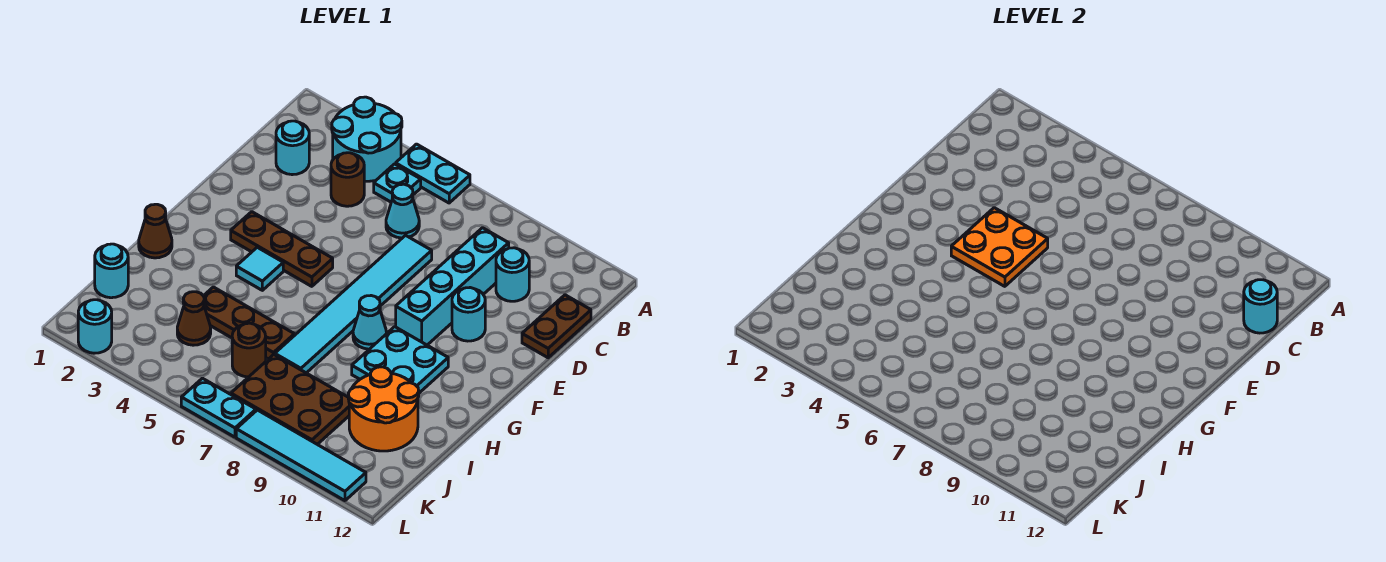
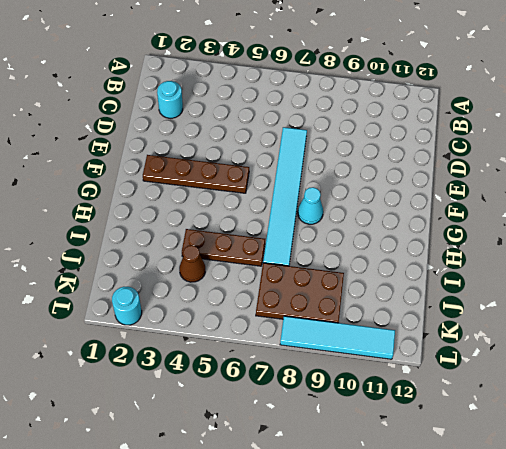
brown 1x4 plate [143,155,249,193] -> brown 1x3 plate [231,212,333,286]
none -> cyan 2x2 round brick [332,97,402,181]
none -> cyan 1x2 plate [396,144,470,203]
none -> cyan 1x1 plate [374,164,421,202]

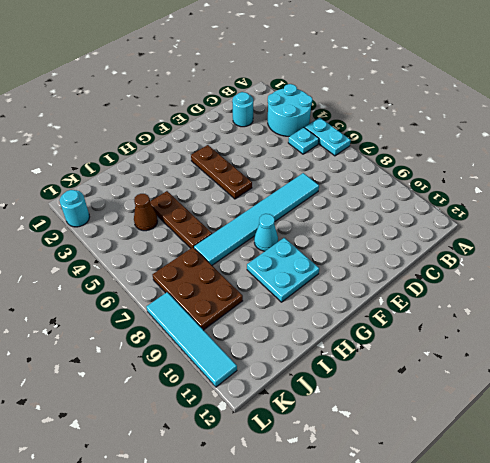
none -> brown 1x1 round brick [331,153,364,206]
none -> cyan 1x1 cone [386,184,419,238]
none -> cyan 1x4 brick [396,228,509,345]

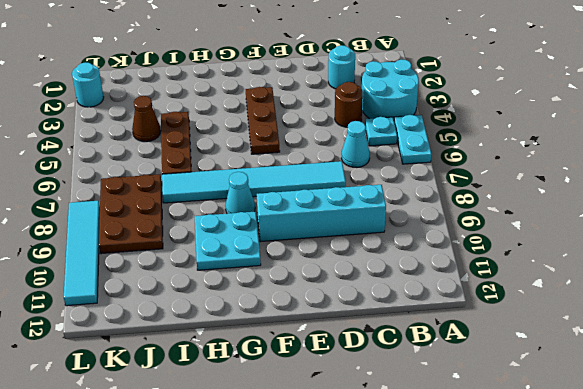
none -> cyan 1x1 round brick [496,248,529,301]
none -> brown 1x2 plate [522,295,591,358]
none -> cyan 1x1 round brick [452,288,485,341]

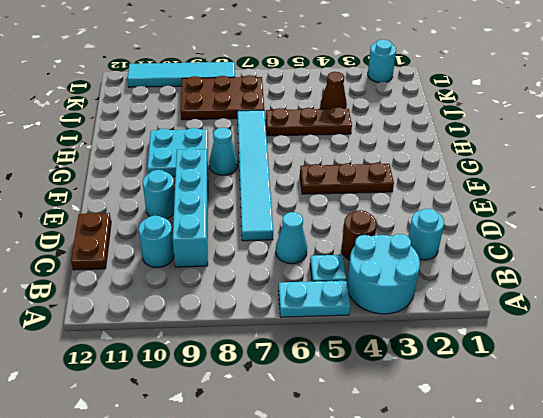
none -> cyan 1x1 tile [236,247,283,290]
none -> brown 1x1 cone [139,204,172,258]
none -> orange 2x2 round brick [348,367,419,451]

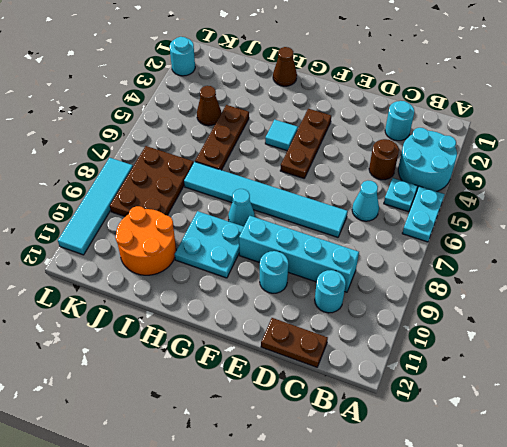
none -> cyan 1x1 round brick [95,244,128,298]
none -> brown 1x1 round brick [232,323,266,377]
none -> cyan 1x2 plate [181,378,256,437]

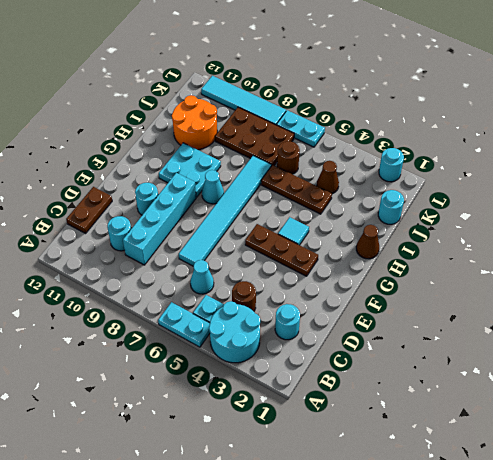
none -> cyan 1x1 round brick [1244,280,1277,333]
none -> orange 2x2 plate [951,208,1048,286]

